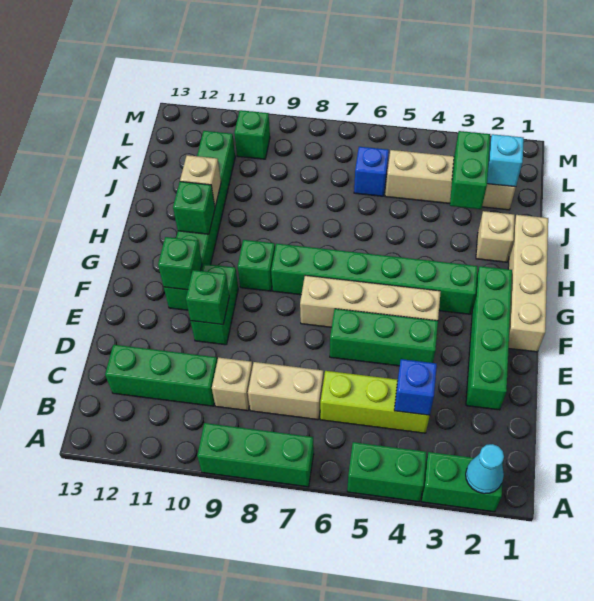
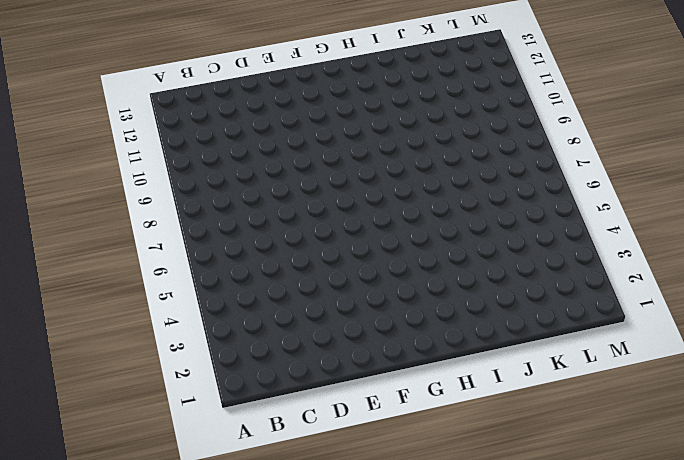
none -> green 1x2 brick [421,452,503,512]
none -> green 1x2 brick [347,442,426,502]
none -> green 1x3 brick [197,423,314,487]

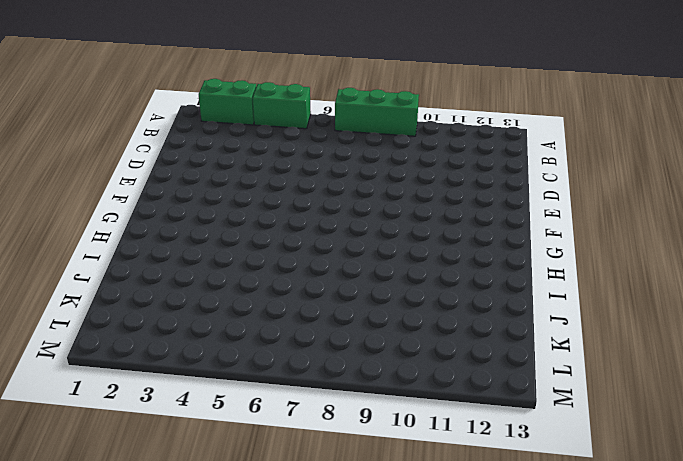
none -> lime 1x3 brick [320,371,430,433]
none -> tan 1x2 brick [248,362,323,420]
none -> tan 1x1 brick [212,357,253,411]

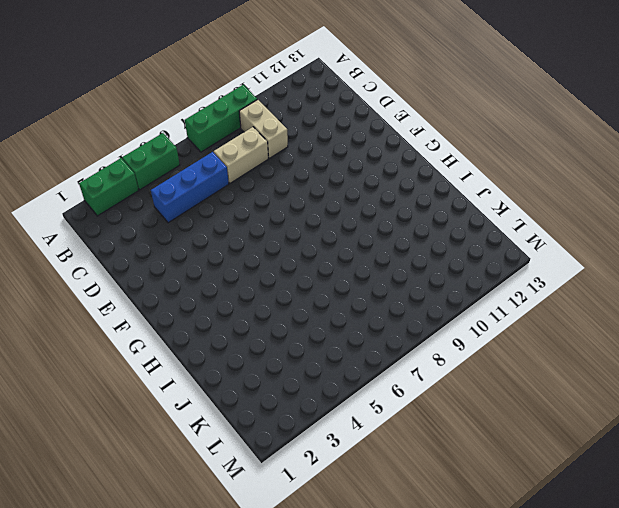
tan 1x2 brick [239,99,288,158] -> tan 1x1 brick [212,357,253,411]
blue 1x3 brick [151,152,229,223] -> lime 1x3 brick [320,371,430,433]
none -> green 1x3 brick [105,345,217,406]
none -> green 1x4 brick [466,266,512,410]
none -> green 1x3 brick [330,309,438,366]

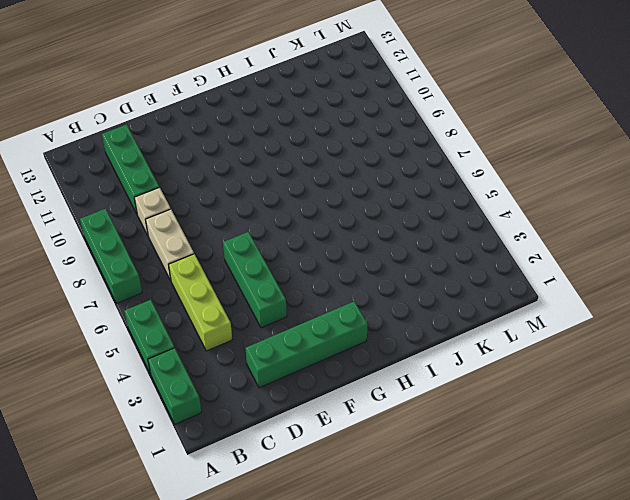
none -> green 1x2 brick [191,264,238,345]
none -> tan 1x4 brick [508,215,548,352]
none -> tan 1x4 brick [300,275,441,327]

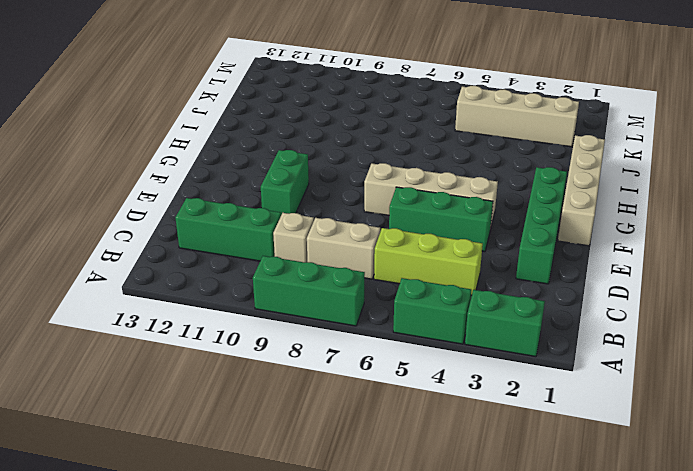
none -> green 1x6 brick [164,131,235,310]
none -> green 1x6 brick [271,244,478,314]
none -> green 1x1 brick [238,240,275,291]

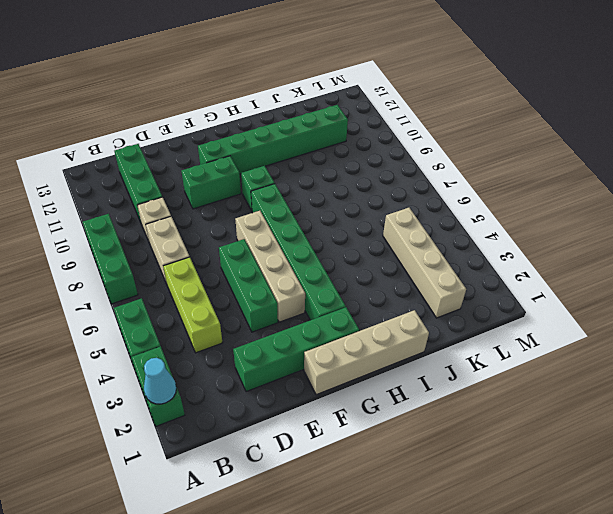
none -> tan 1x1 brick [476,211,515,262]
none -> blue 1x1 brick [354,147,389,196]
none -> green 1x1 brick [234,110,270,159]

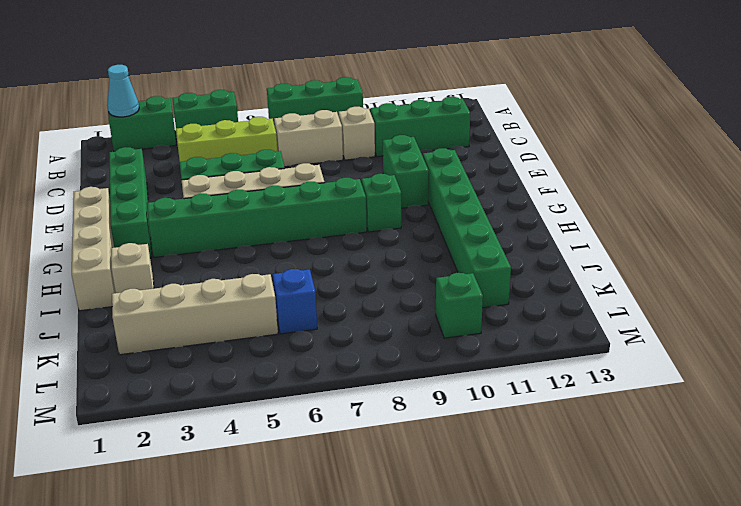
none -> blue 1x1 brick [394,359,437,415]
none -> green 1x1 brick [186,270,229,324]
none -> green 1x1 brick [158,237,202,290]

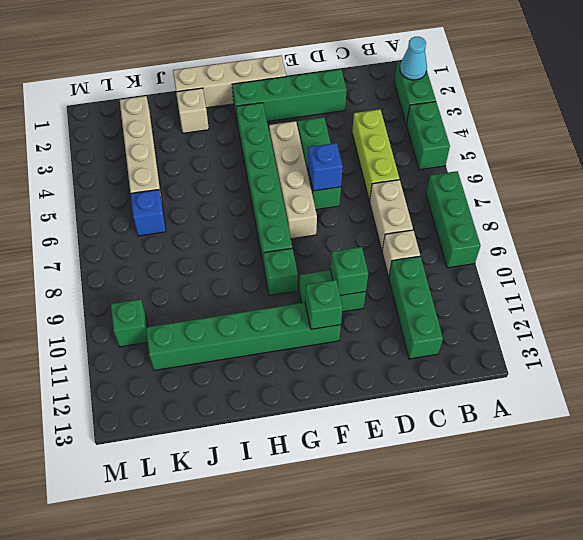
blue 1x1 brick [308,143,343,191] -> blue 1x1 brick moved to [394,359,437,415]
none -> green 1x1 brick [173,182,215,234]
none -> tan 1x1 brick [180,155,221,207]
none -> green 1x2 brick [450,131,490,209]

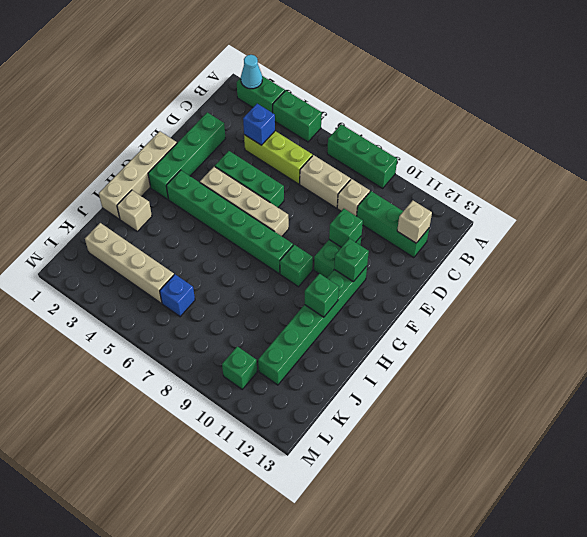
tan 1x1 brick [397,201,432,243] -> tan 1x1 brick moved to [180,155,221,207]
none -> green 1x2 brick [450,131,490,209]
none -> cyan 1x1 brick [487,134,524,187]

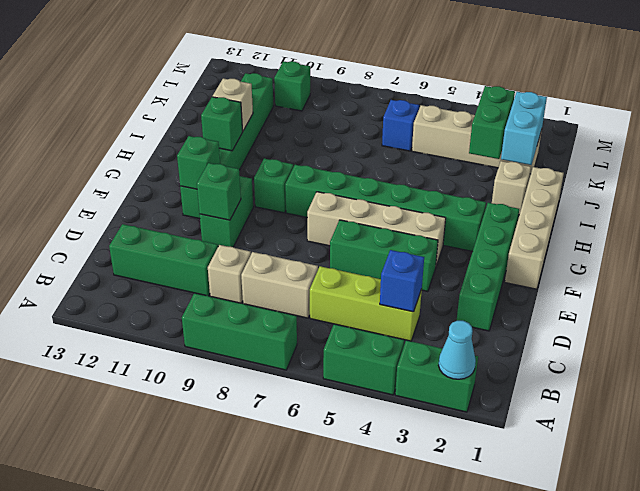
cyan 1x2 brick [501,92,547,165] -> cyan 1x1 brick [487,134,524,187]

